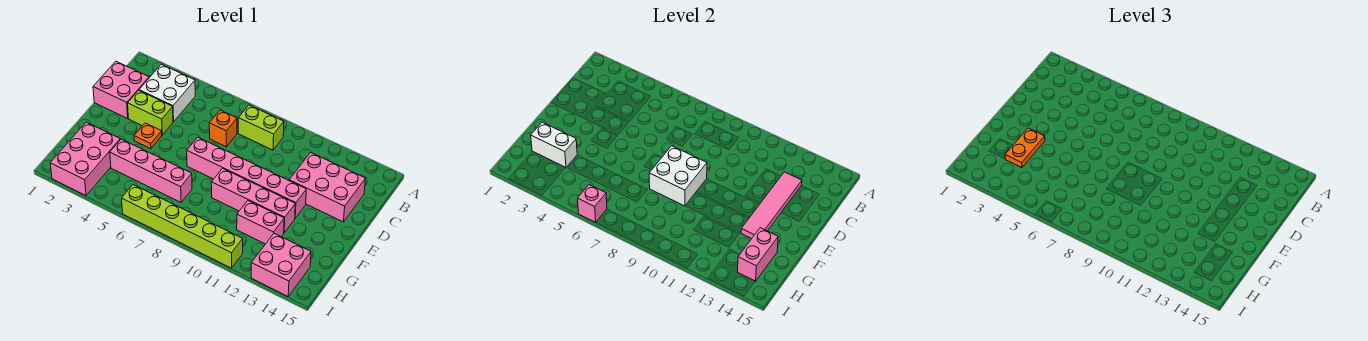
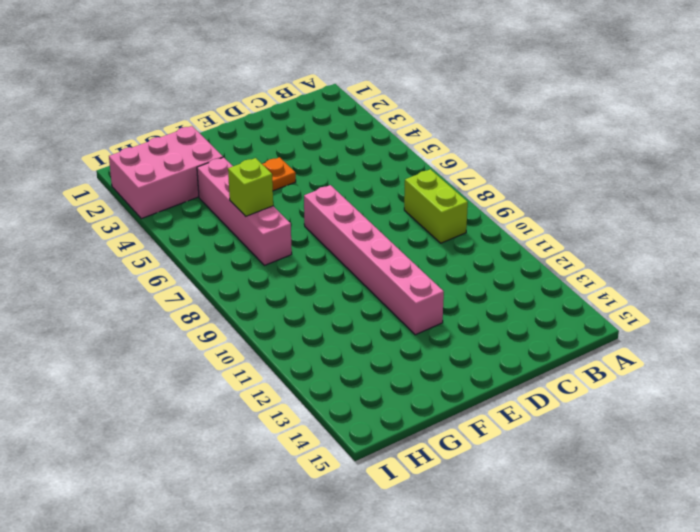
lime 1x1 brick [228,158,273,216] -> none
none -> white 2x2 brick [139,64,195,122]
none -> pink 2x2 brick [93,61,149,118]
none -> orange 1x1 brick [209,110,237,147]

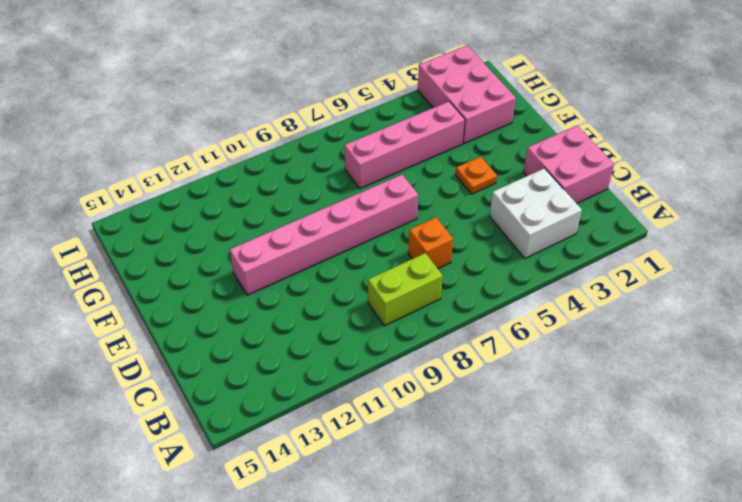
none -> pink 2x3 brick [289,153,365,222]
none -> lime 1x2 brick [128,90,173,135]
none -> pink 1x4 brick [211,168,295,233]

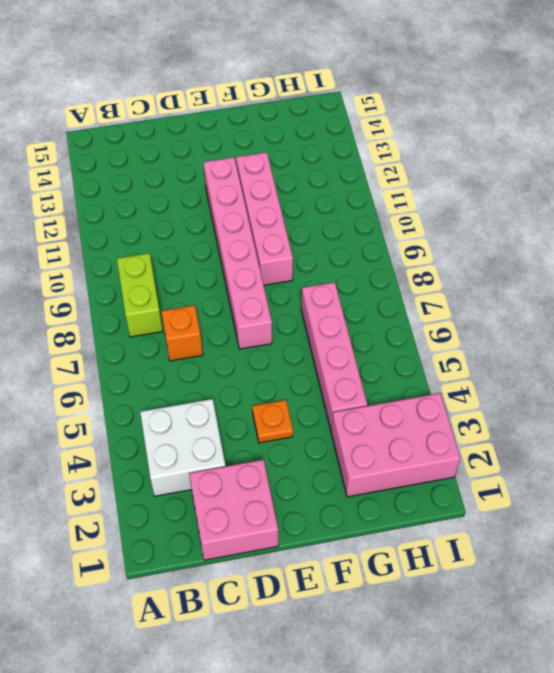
none -> pink 2x3 brick [289,153,365,222]
none -> lime 1x2 brick [128,90,173,135]
none -> pink 1x2 brick [237,201,284,244]

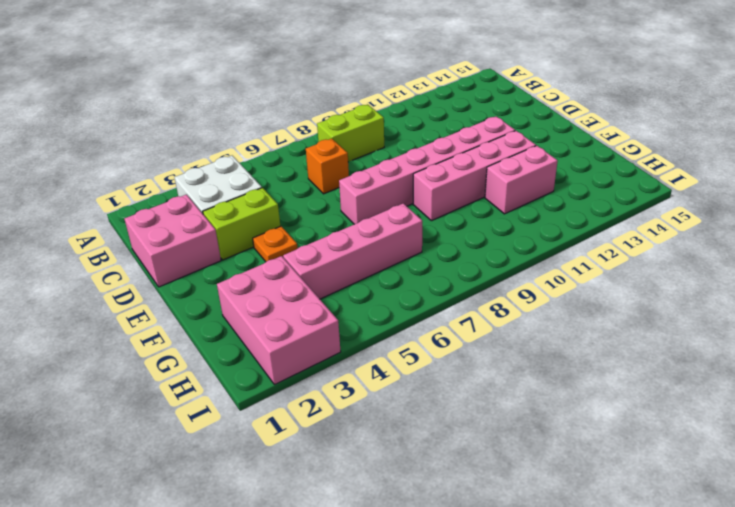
none -> pink 2x3 brick [289,153,365,222]
none -> pink 2x2 brick [251,233,311,296]
none -> lime 1x6 brick [122,185,243,268]

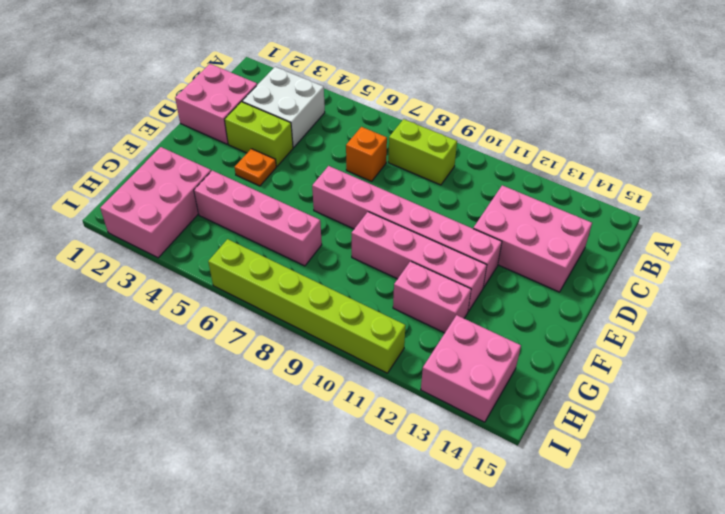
none -> pink 1x4 tile [741,172,802,239]
none -> white 2x2 brick [649,146,707,206]
none -> white 1x2 brick [531,122,577,167]

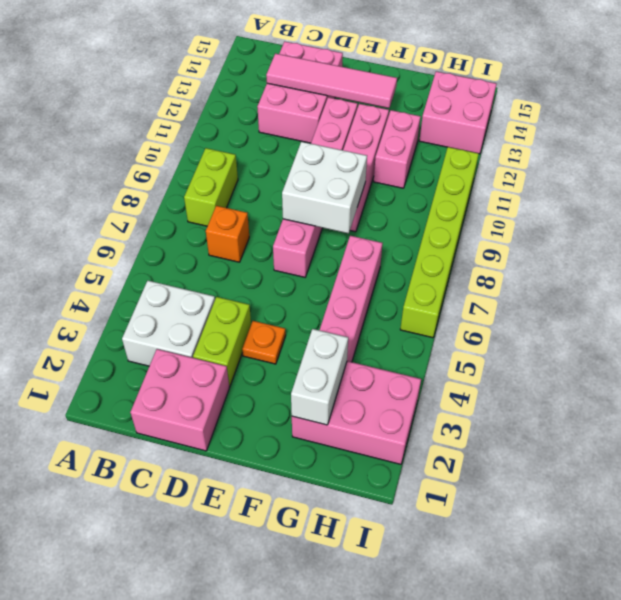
none -> pink 1x2 brick [738,228,778,281]
none -> pink 1x1 brick [578,185,607,222]
none -> orange 1x2 plate [1005,128,1045,168]

